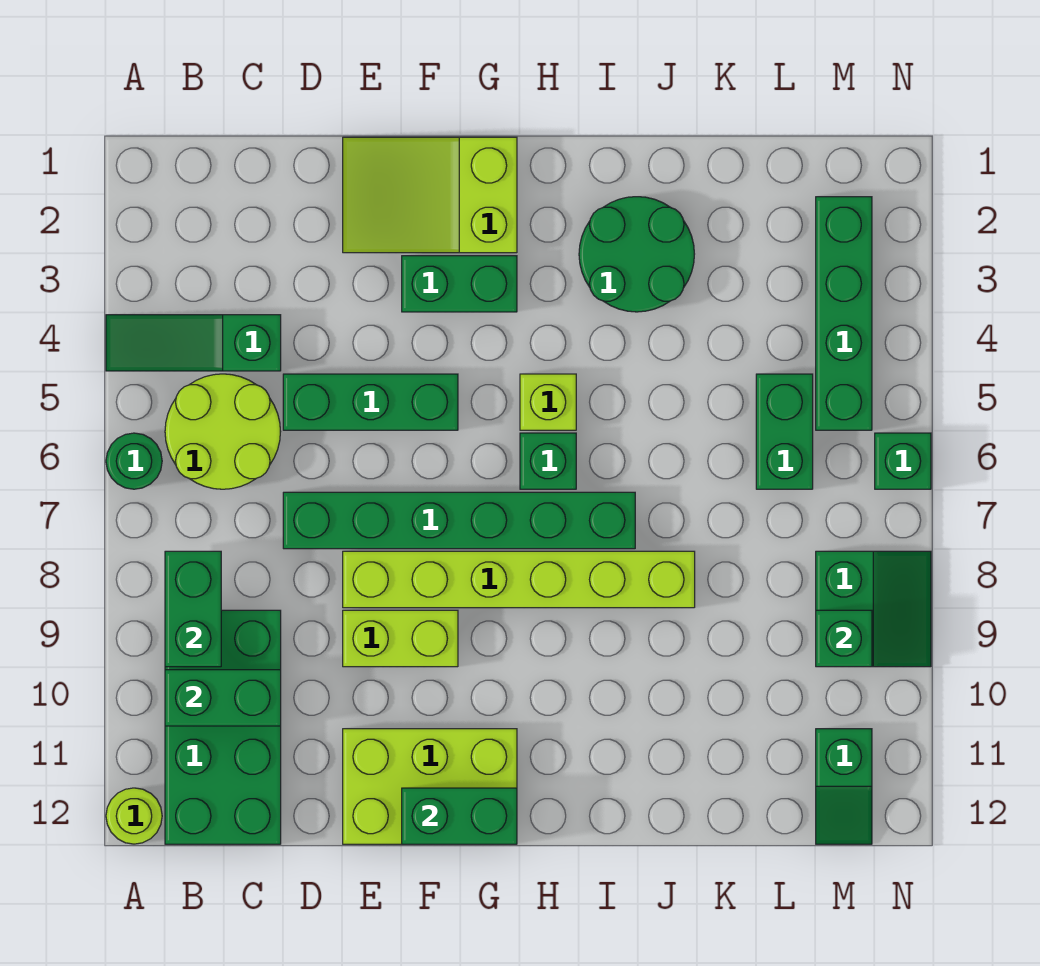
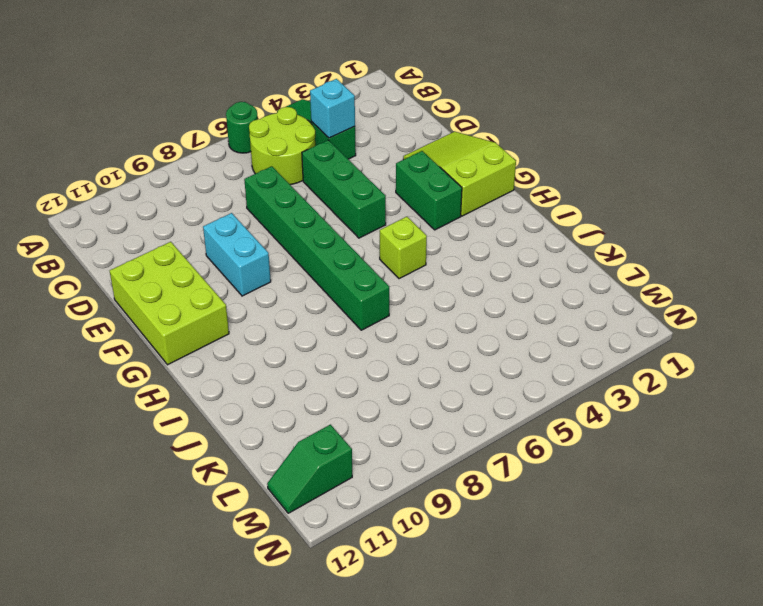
cyan 1x1 brick [310,79,355,138] -> none
cyan 1x2 brick [203,213,271,296] -> lime 1x2 brick [343,610,458,667]
none -> lime 1x1 round brick [106,788,162,844]
none -> green 2x4 brick [165,610,281,844]
none -> lime 1x6 brick [343,551,695,608]

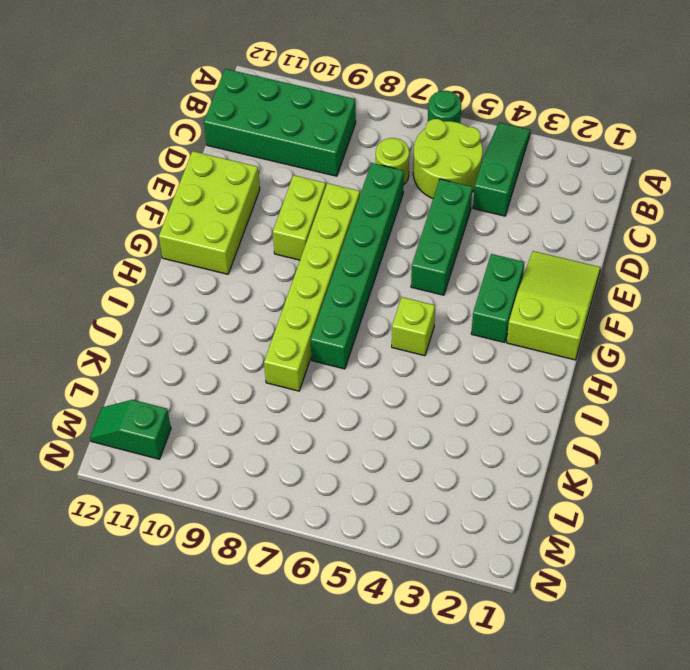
lime 1x1 round brick [376,138,409,185] -> lime 1x1 round brick moved to [106,788,162,844]
none -> green 1x1 brick [520,433,576,489]
none -> green 2x2 round brick [579,197,694,312]
none -> green 1x2 brick [756,374,813,489]

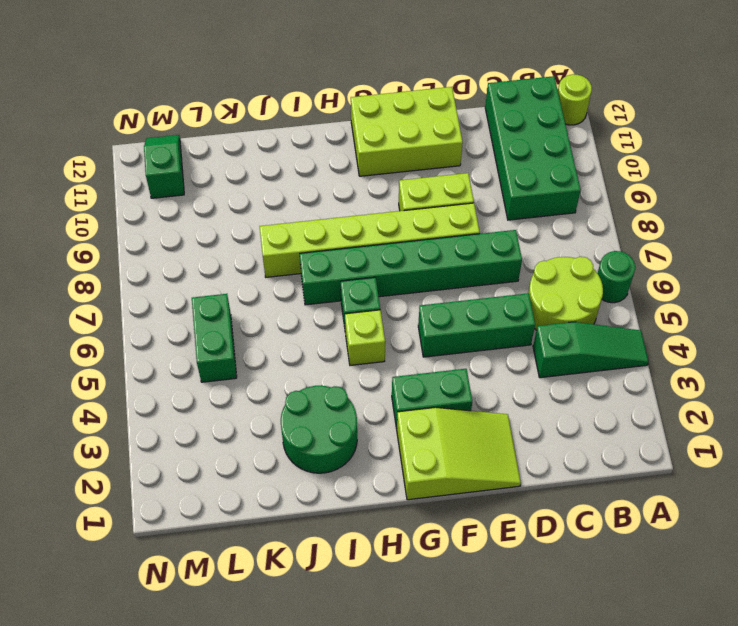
none -> green 1x4 brick [816,197,872,430]
none -> green 2x2 slope [816,551,931,667]
none -> green 1x1 brick [875,433,931,489]

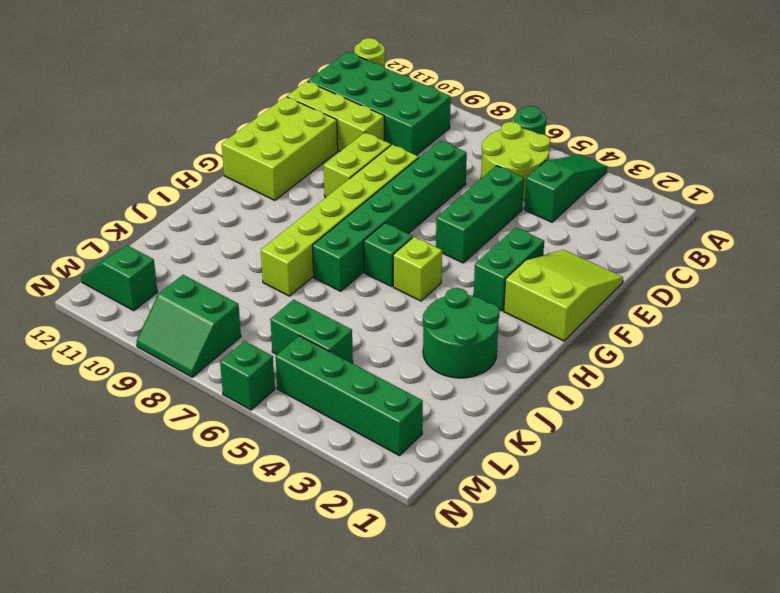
lime 1x3 brick [287,81,384,151] -> none
none -> green 1x2 brick [165,551,221,667]
none -> green 1x2 brick [165,670,281,726]
none -> green 1x2 brick [402,788,517,844]

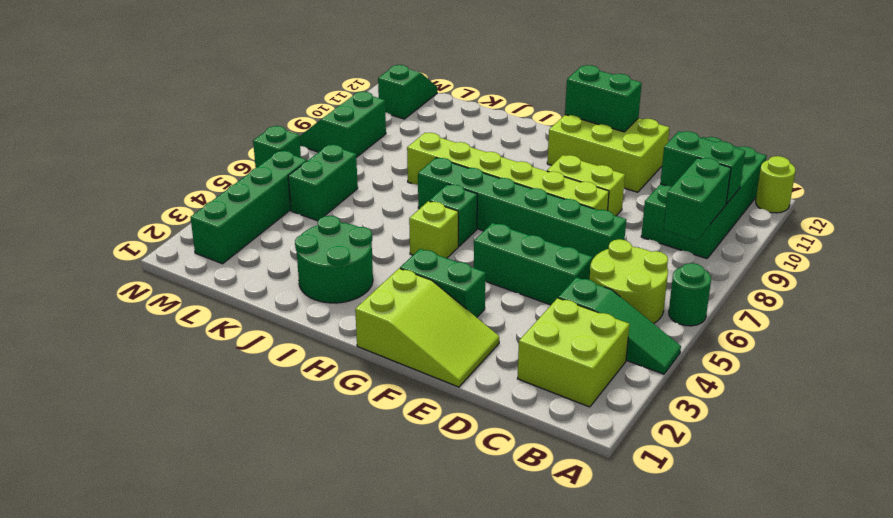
lime 2x2 brick [517,298,629,407] -> none
none -> green 1x1 brick [816,610,872,667]

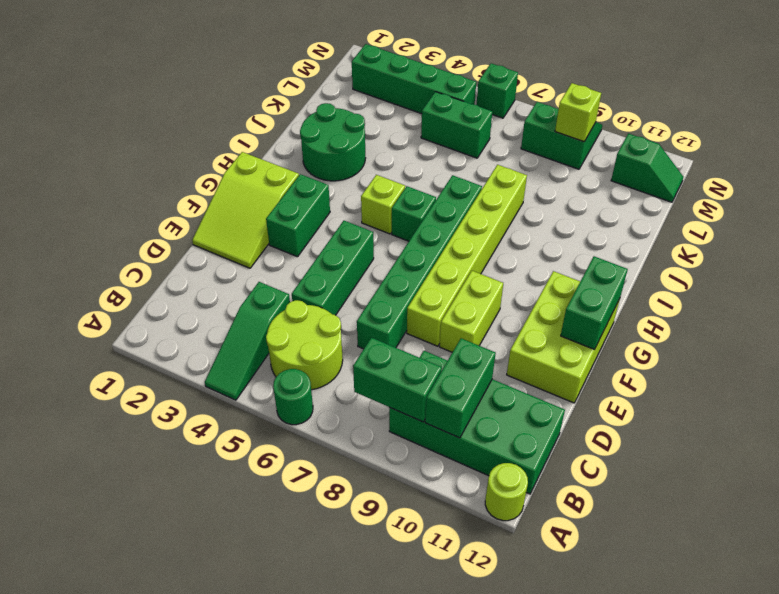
lime 1x1 brick [555,83,601,142] -> green 1x1 brick [816,610,872,667]

